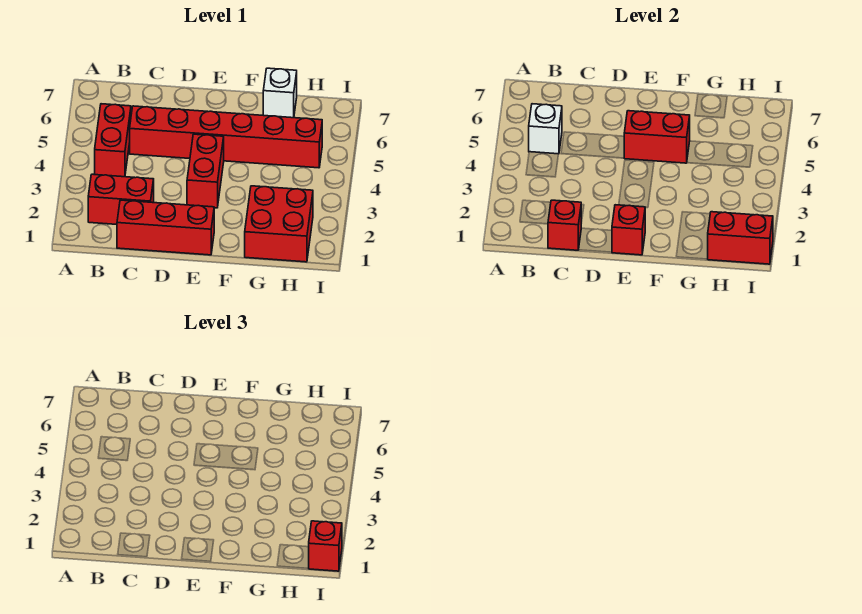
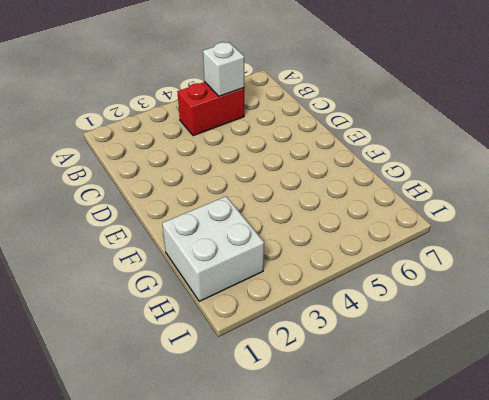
white 2x2 brick [162,196,264,301] -> red 2x2 brick [245,186,313,262]
none -> red 1x2 brick [88,174,154,224]
none -> red 1x3 brick [117,200,214,255]
none -> red 1x6 brick [130,106,322,168]

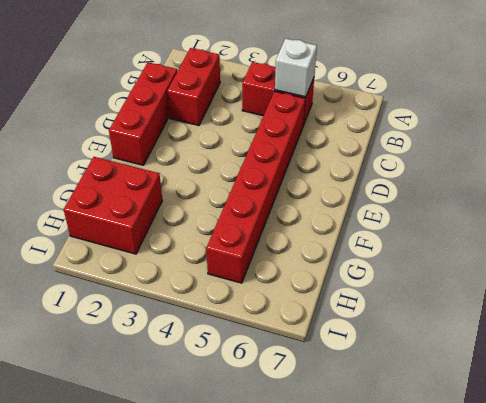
none -> red 1x2 brick [187,134,224,208]
none -> white 1x1 brick [263,68,297,118]
none -> red 1x1 brick [548,200,581,250]

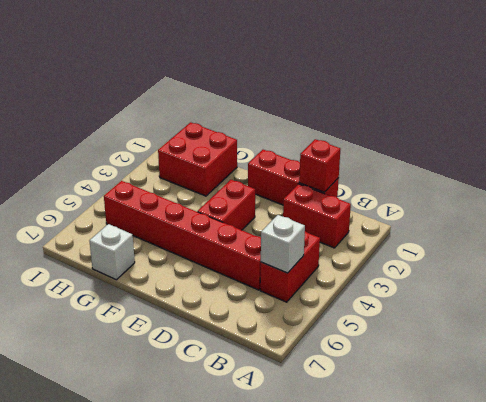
none -> red 1x1 brick [612,205,645,255]
none -> red 1x2 brick [624,111,690,163]
none -> red 1x2 brick [708,212,773,264]

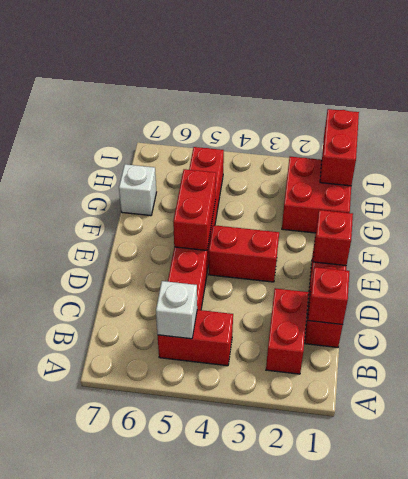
none -> red 1x1 brick [308,521,342,571]

